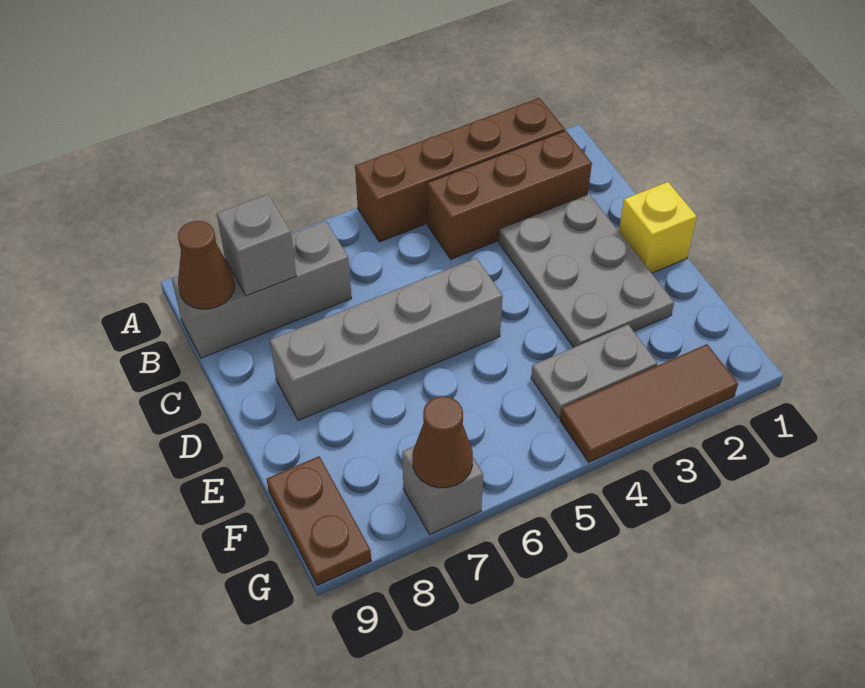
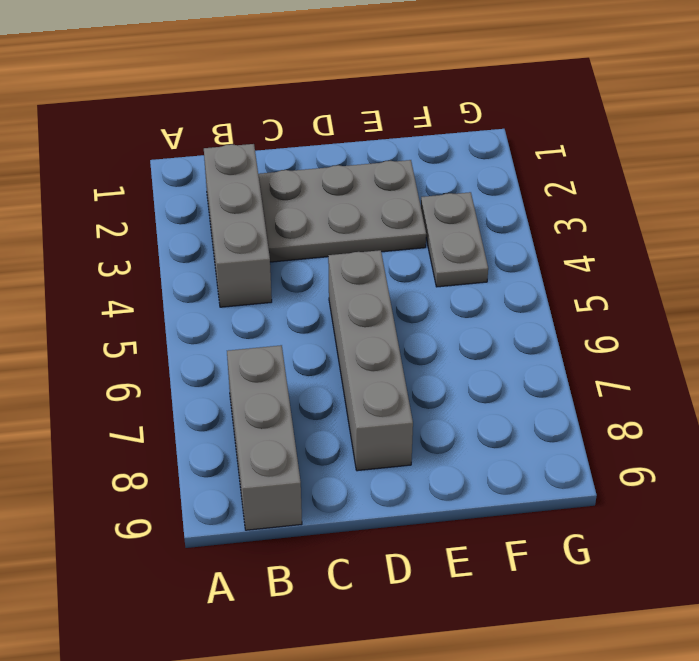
grey 1x3 brick [204,144,272,307] -> brown 1x3 brick [427,131,592,259]
none -> brown 1x4 brick [355,98,565,242]
none -> yellow 1x1 brick [619,182,697,273]
none -> brown 1x2 plate [267,456,371,586]

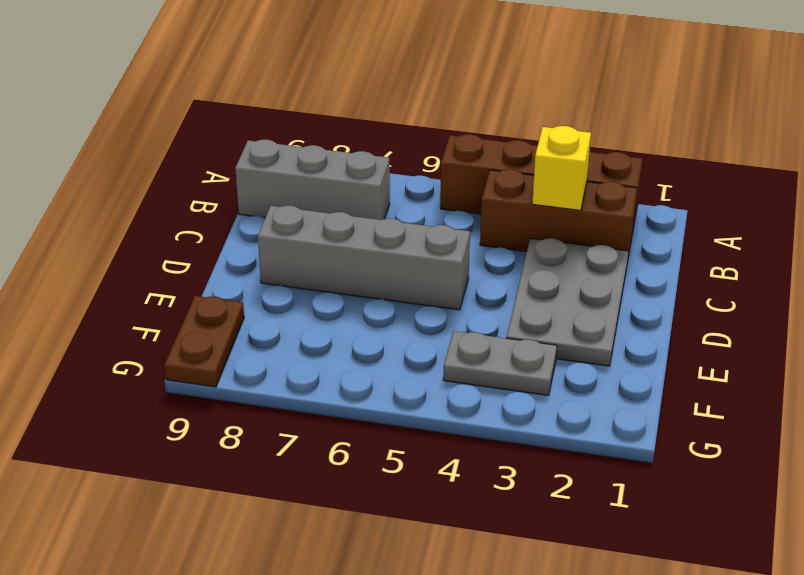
yellow 1x1 brick [532,126,591,210] -> yellow 1x1 brick moved to [619,182,697,273]
none -> brown 1x3 tile [560,344,738,462]
none -> grey 1x1 brick [402,446,483,534]
none -> grey 1x1 brick [217,194,296,296]

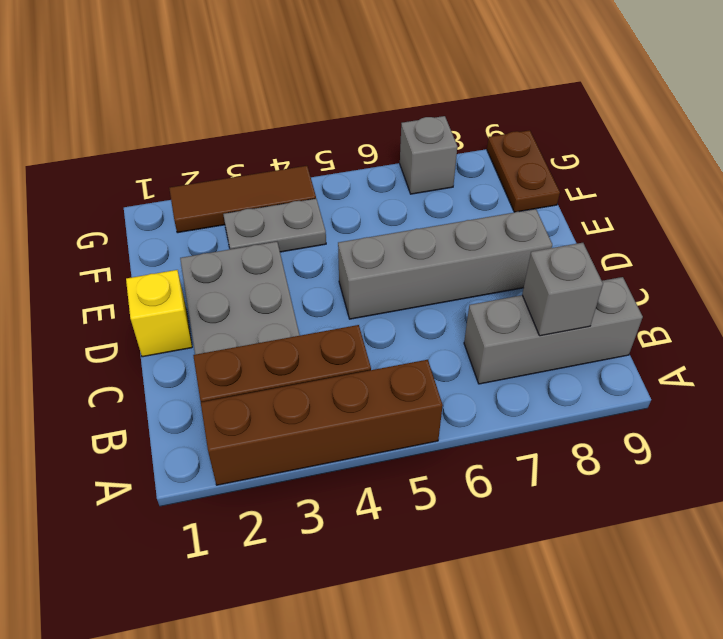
none -> brown 1x1 cone [178,221,235,309]
none -> brown 1x1 cone [413,396,473,488]

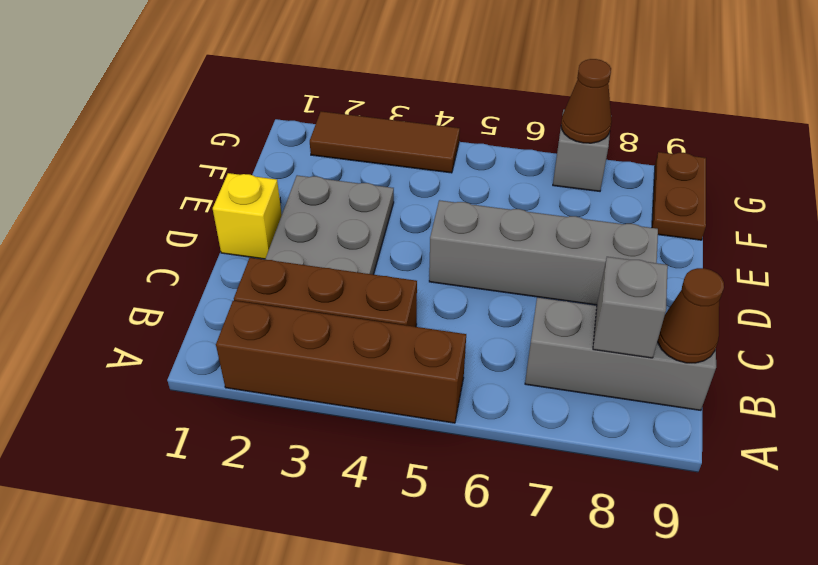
none -> grey 1x2 plate [531,325,657,418]

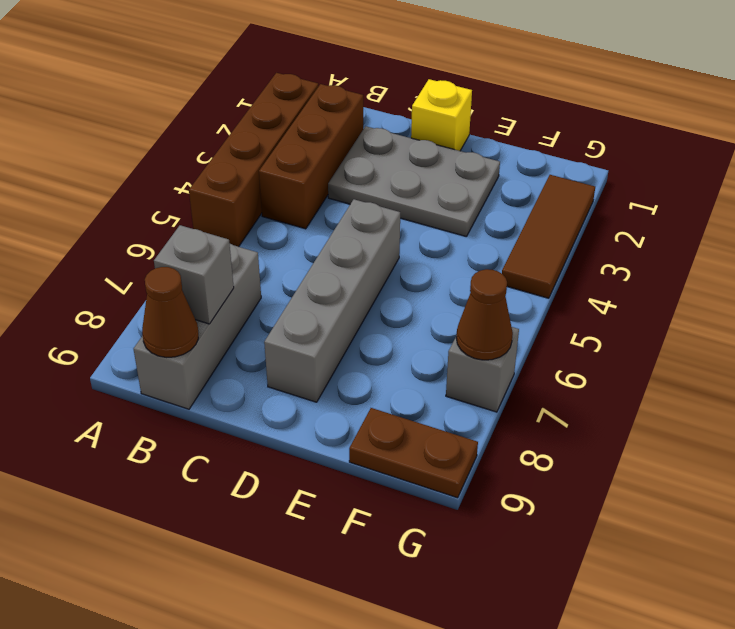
none -> grey 1x2 plate [531,325,657,418]

